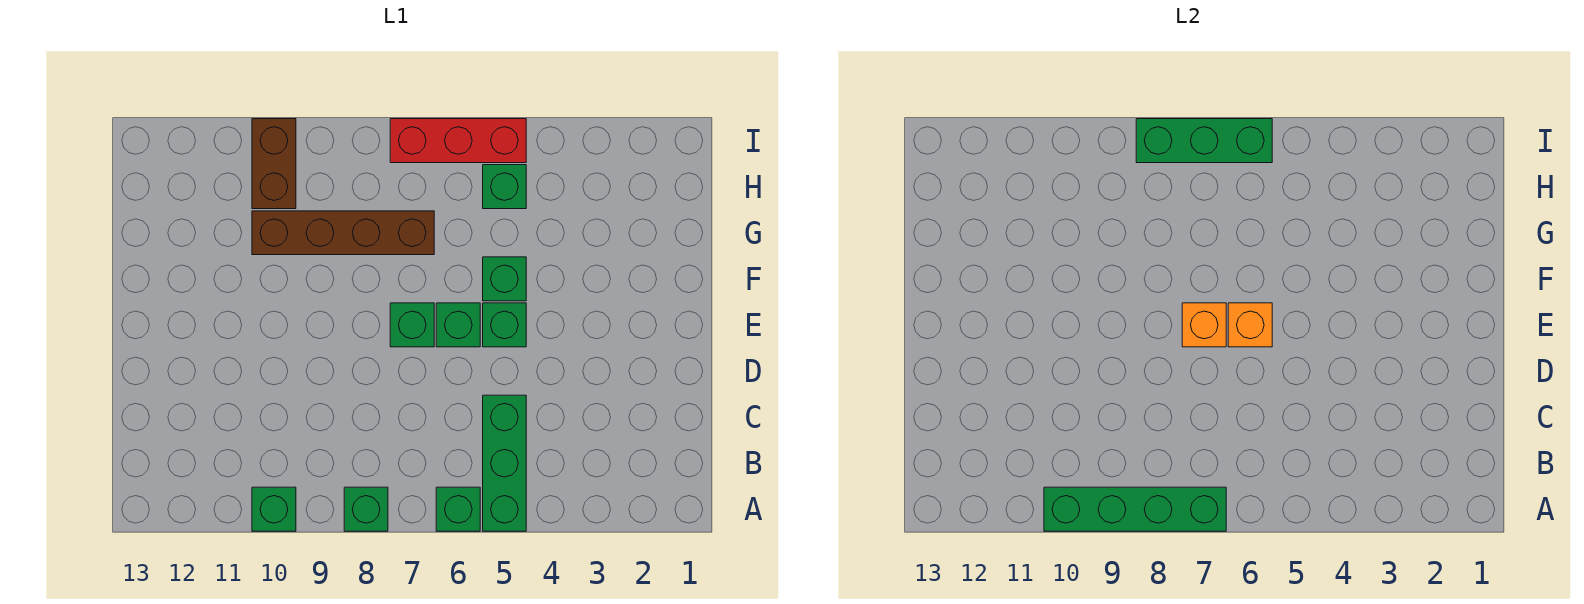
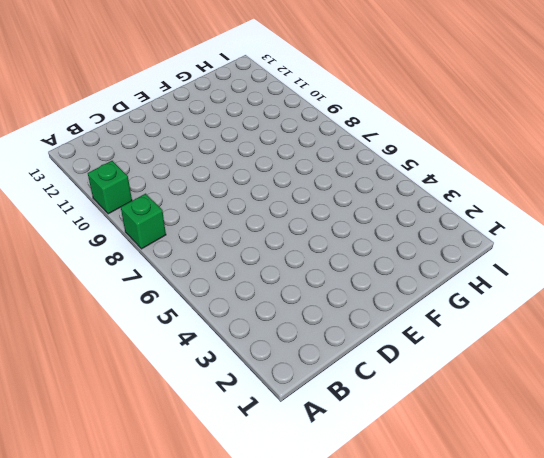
none -> green 1x3 brick [483,395,526,531]
none -> green 1x1 brick [436,487,480,531]
none -> green 1x1 brick [483,303,526,347]

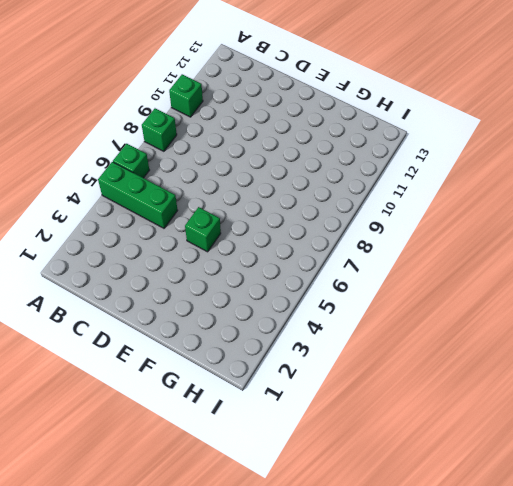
none -> green 1x1 brick [436,303,480,347]
none -> green 1x1 brick [390,303,434,347]
none -> green 1x1 brick [483,257,526,301]

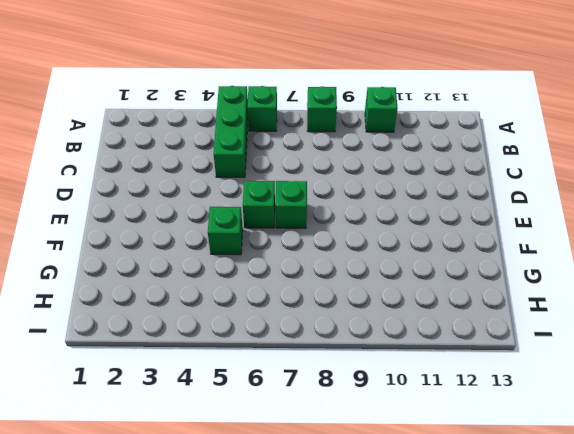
none -> green 1x1 brick [483,303,526,347]
none -> brown 1x4 brick [252,211,434,255]
none -> green 1x1 brick [483,165,526,209]

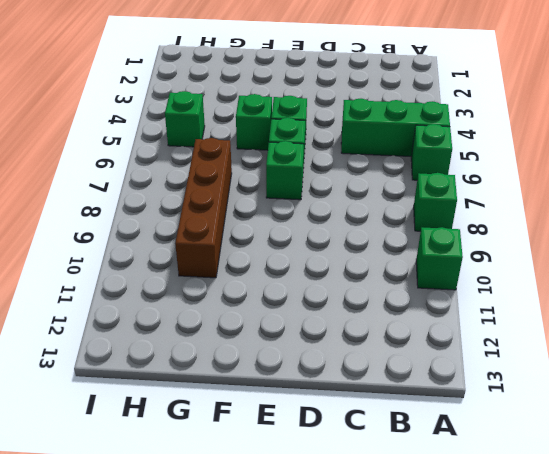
none -> brown 1x2 brick [252,119,296,209]
none -> red 1x3 brick [390,119,526,163]
none -> green 1x4 brick [1044,487,1226,531]

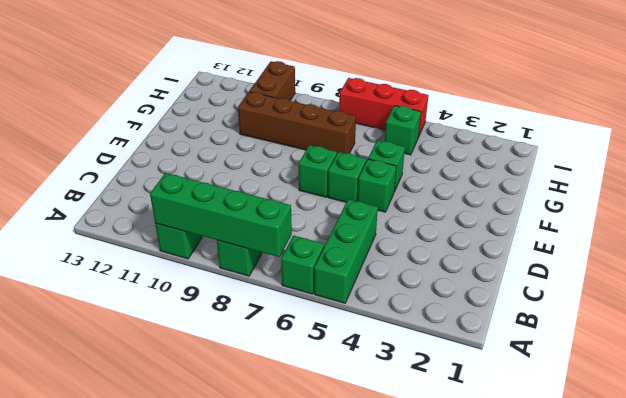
none -> orange 1x1 brick [1228,303,1272,347]
none -> orange 1x1 brick [1182,303,1226,347]
none -> green 1x3 brick [1136,119,1272,163]

